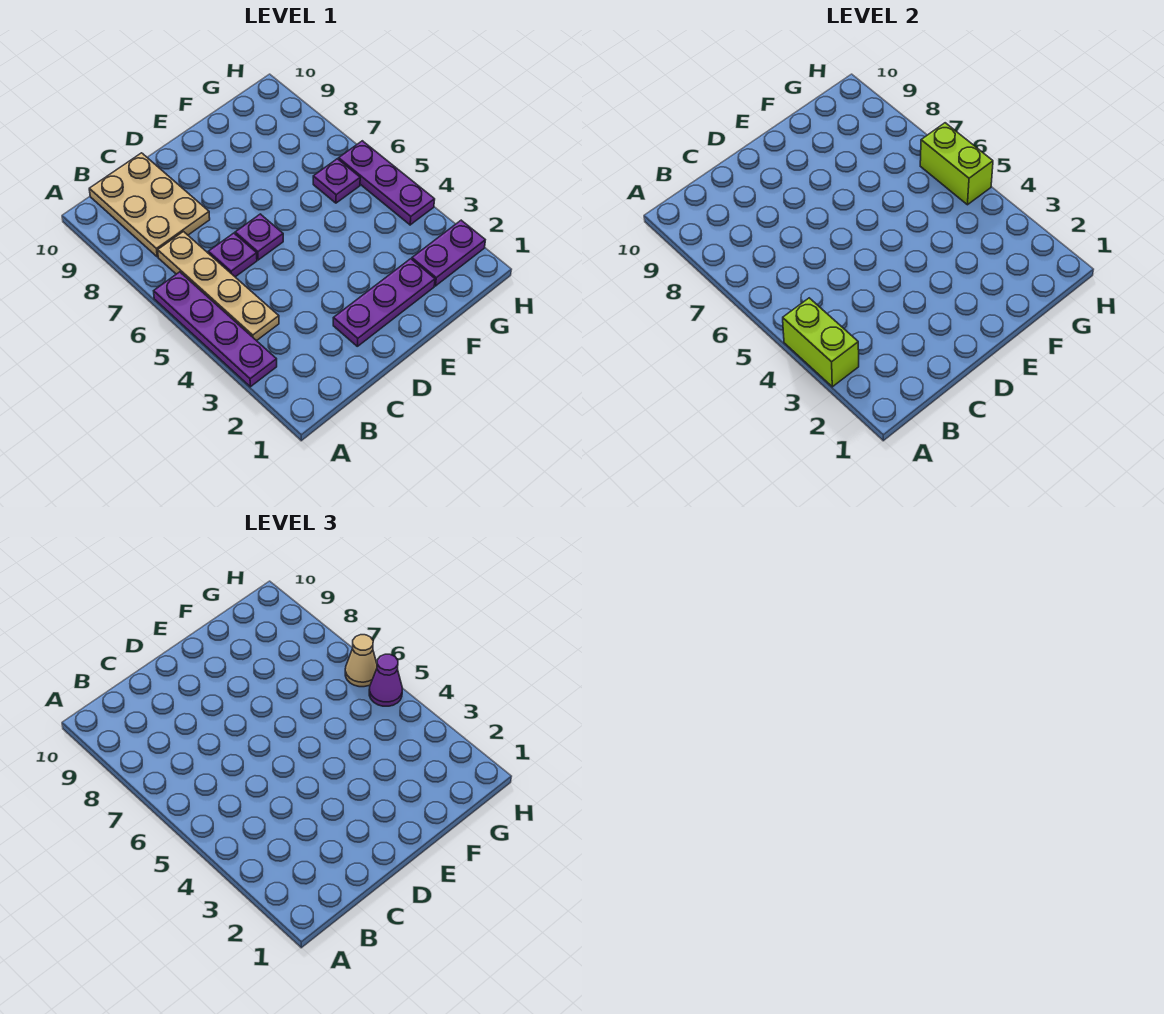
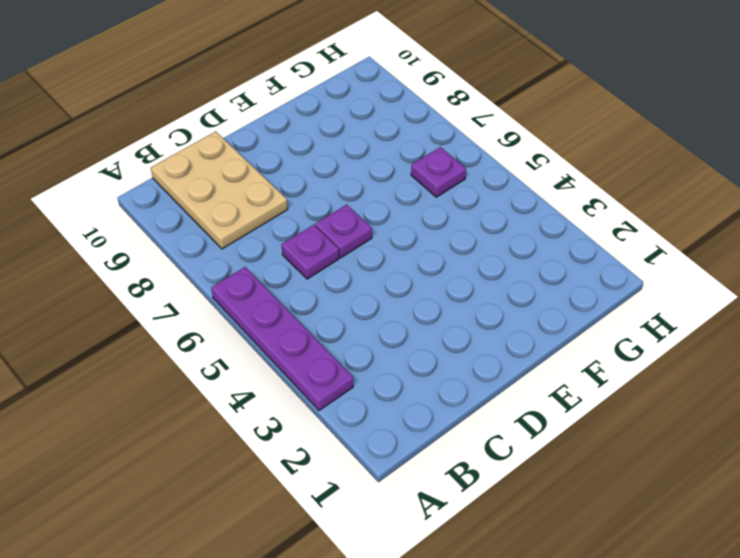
none -> tan 1x4 plate [158,232,279,341]
none -> purple 1x3 plate [333,259,435,346]
none -> purple 1x2 plate [412,220,485,286]

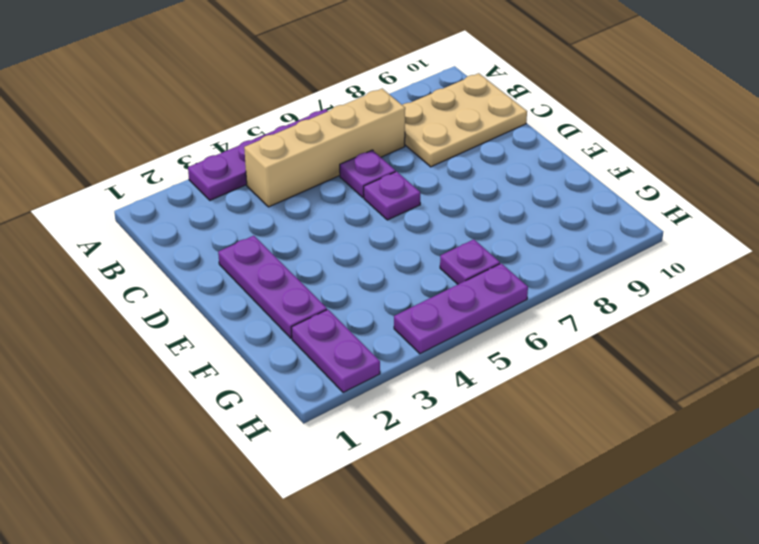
tan 1x4 brick [244,89,405,207] -> tan 1x4 plate [158,232,279,341]
none -> lime 1x2 brick [783,298,859,387]
none -> lime 1x2 brick [920,123,993,205]
none -> purple 1x1 cone [369,654,402,706]

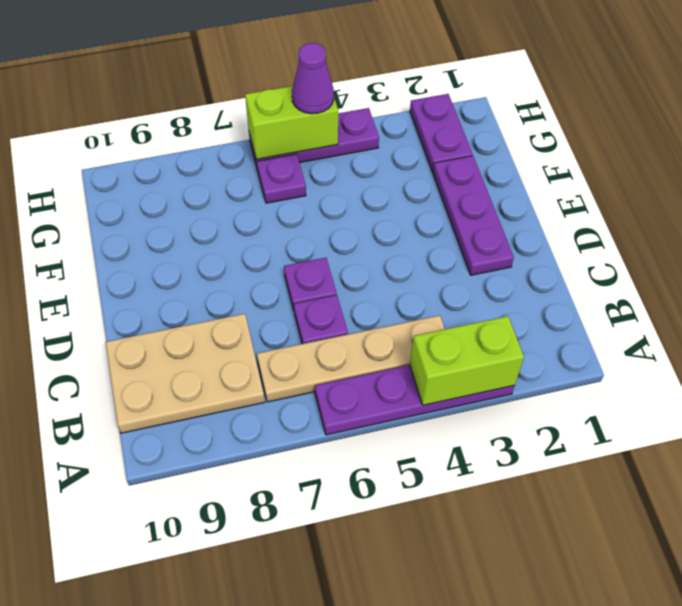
none -> tan 1x1 cone [345,635,377,687]

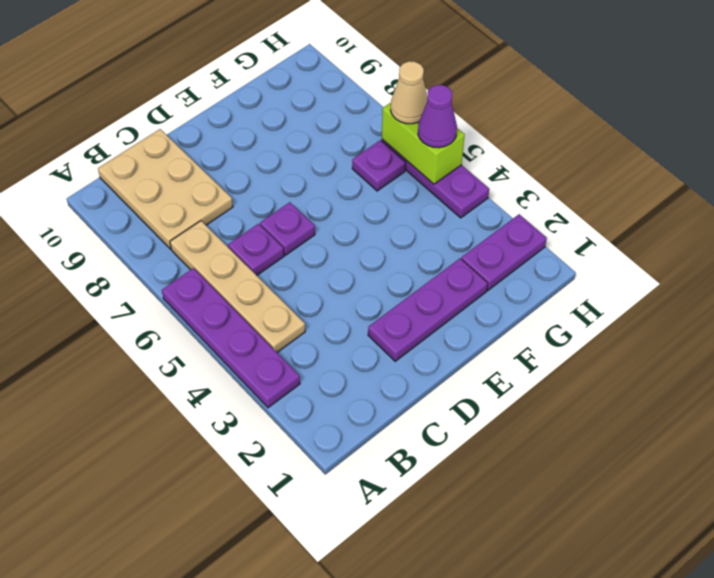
none -> lime 1x2 brick [783,298,859,387]

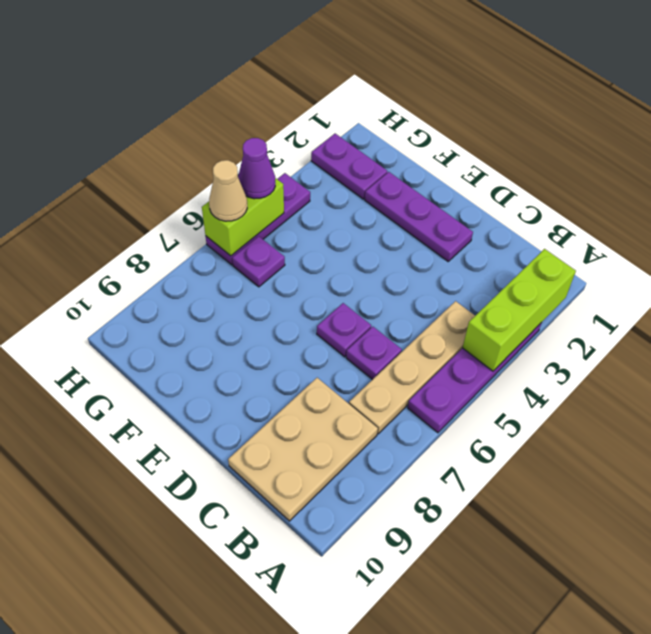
lime 1x3 brick [463,249,576,371] -> lime 1x2 brick [783,298,859,387]

